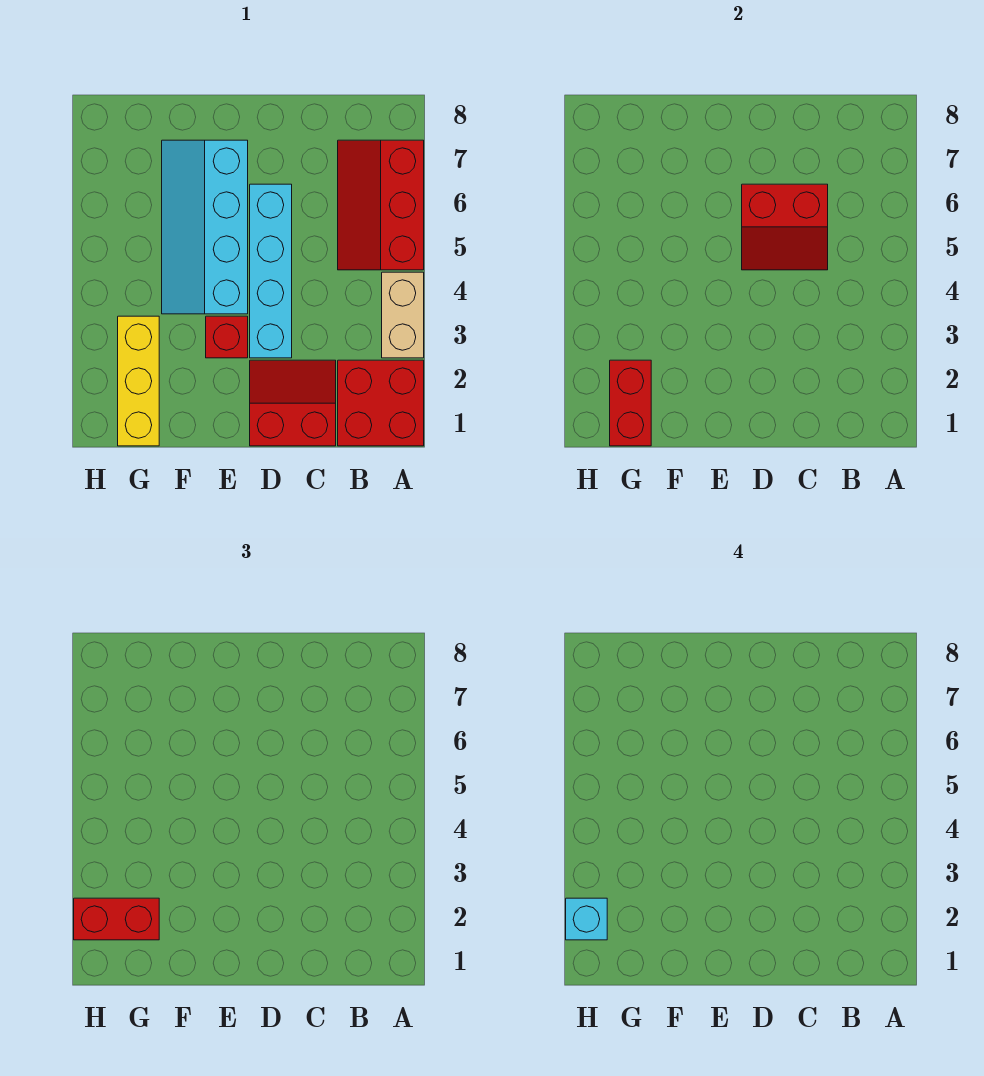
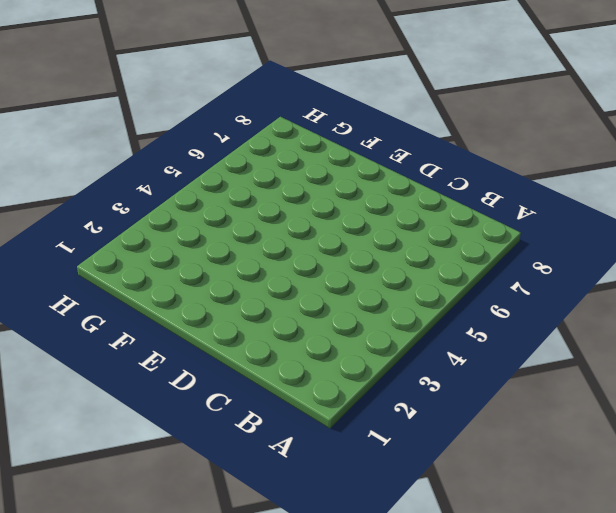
none -> red 2x2 brick [338,360,424,446]
none -> tan 1x2 brick [382,272,424,358]
none -> red 2x3 slope [338,140,424,270]

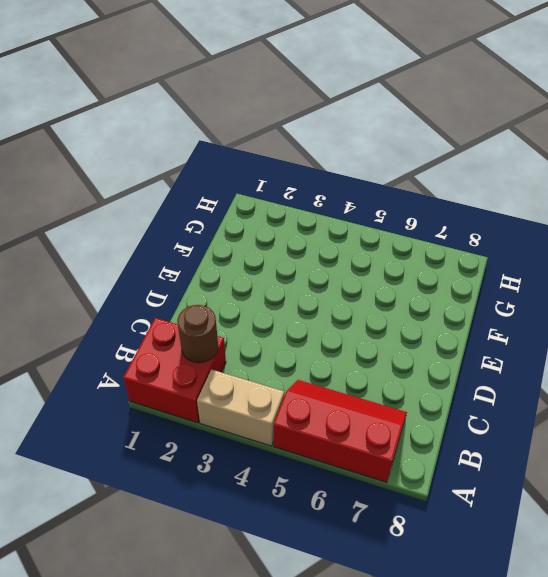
brown 1x1 round brick [177,305,218,363] -> none
none -> red 2x2 slope [250,360,336,446]
none -> cyan 1x4 brick [250,184,292,358]
none -> red 1x1 brick [206,316,248,358]

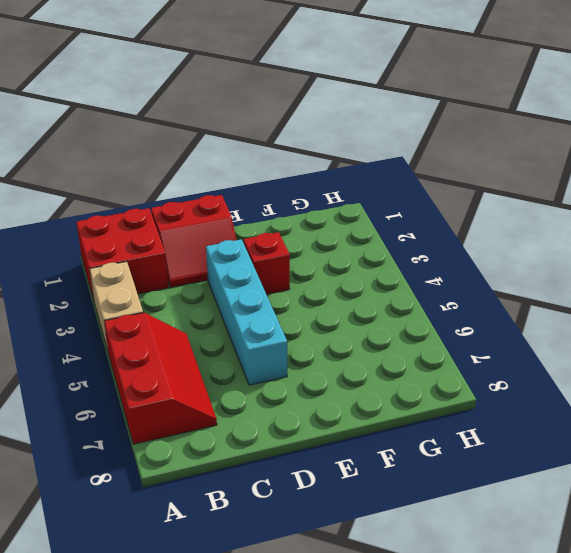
none -> cyan 2x4 slope [162,140,248,314]
none -> yellow 1x3 brick [118,316,159,446]
none -> red 2x2 slope [742,184,828,270]

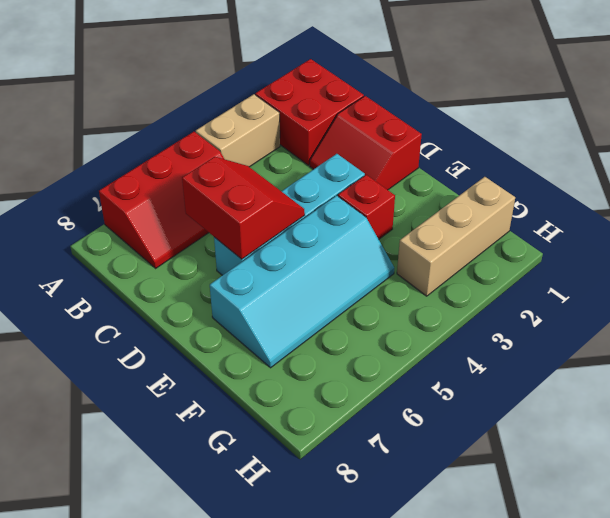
tan 1x3 brick [397,177,515,296] -> yellow 1x3 brick [118,316,159,446]
none -> red 1x2 brick [610,360,651,446]
none -> red 1x2 brick [74,898,159,940]
none -> cyan 1x1 brick [566,898,607,940]

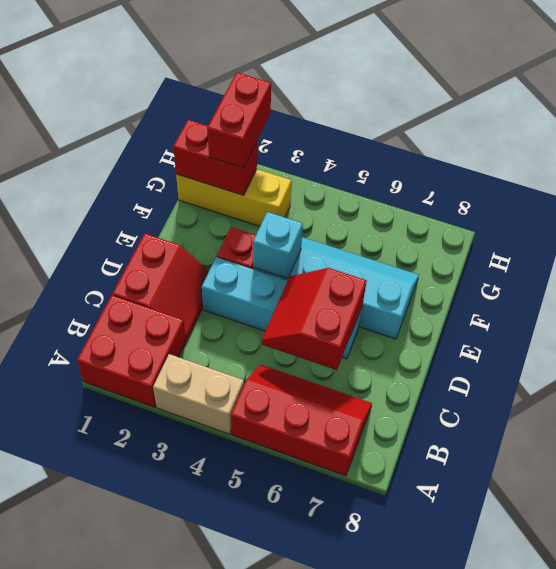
cyan 1x1 brick [253,212,303,279] -> cyan 1x1 brick moved to [566,898,607,940]

